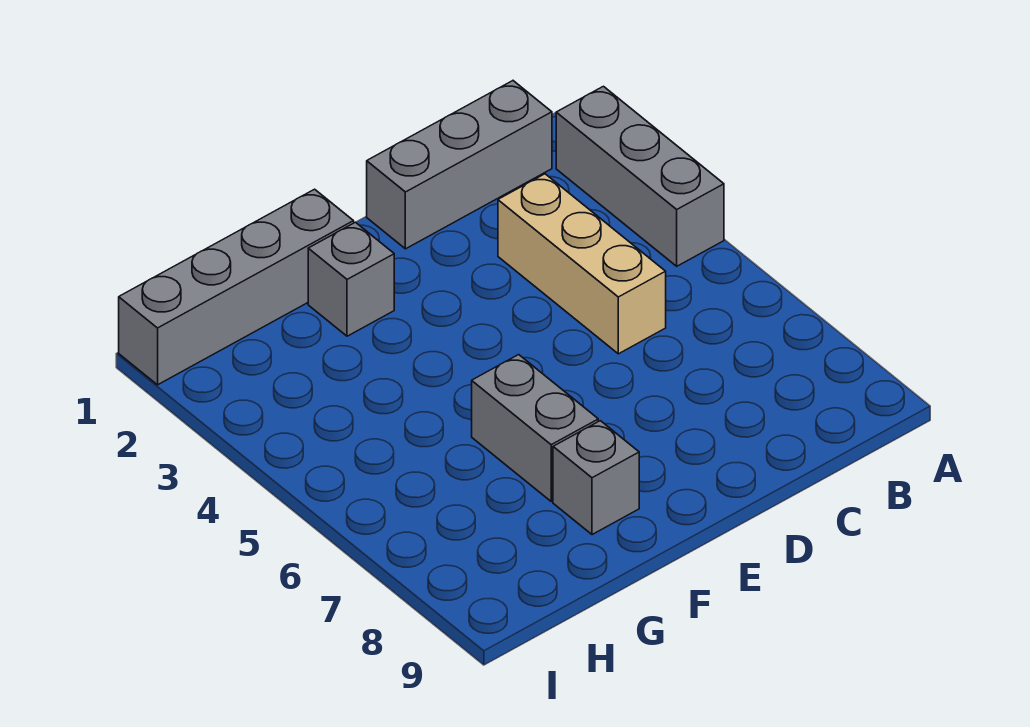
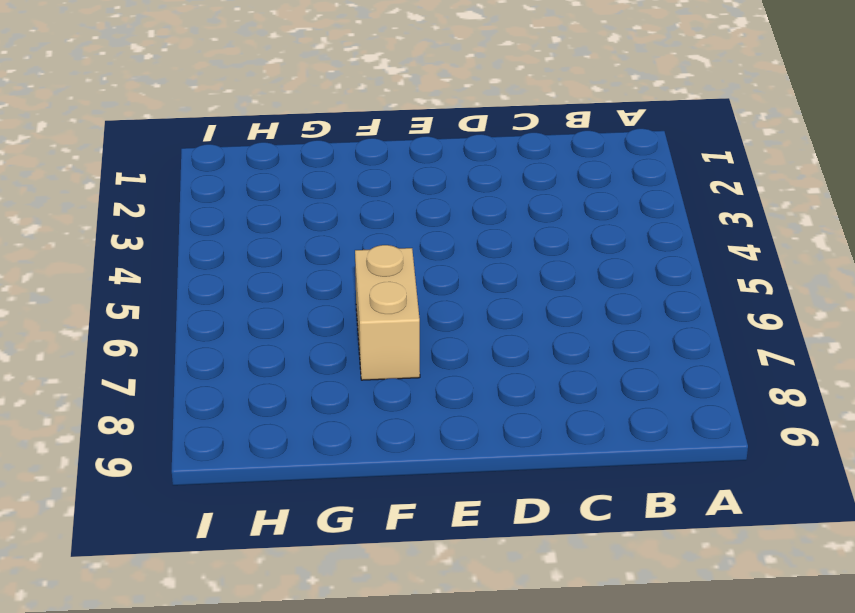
tan 1x2 brick [355,245,420,380] -> grey 1x2 brick [472,355,598,501]
none -> grey 1x3 brick [556,86,724,266]
none -> grey 1x3 brick [367,81,552,249]

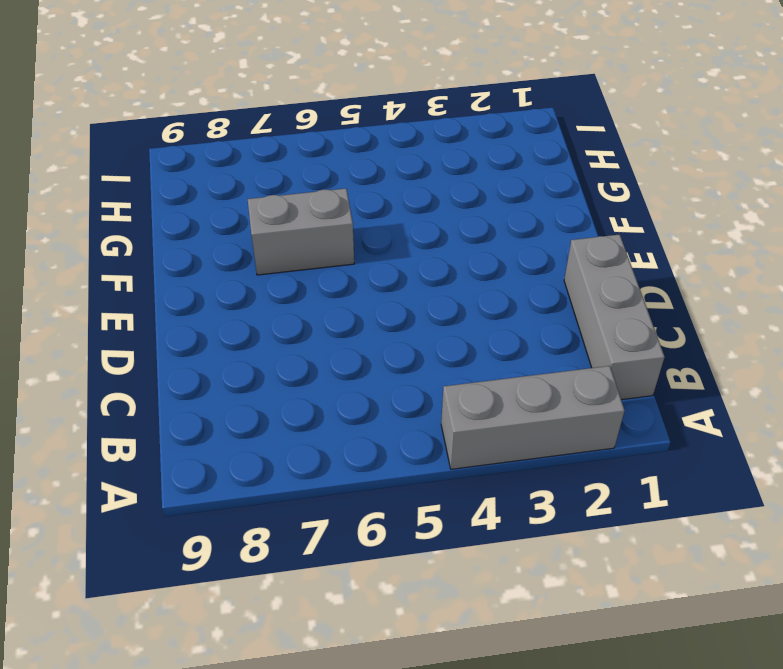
none -> tan 1x3 brick [498,174,666,354]
none -> grey 1x4 brick [119,189,354,385]

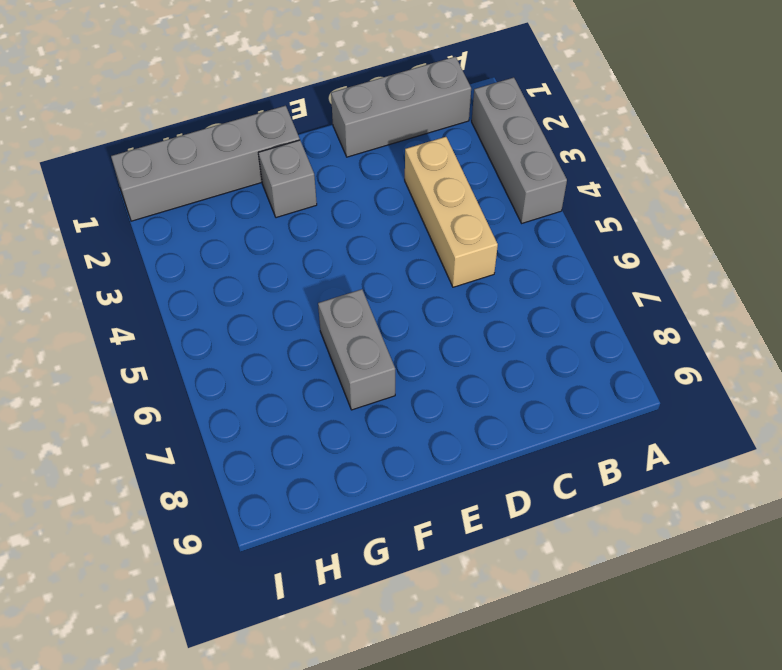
none -> grey 1x1 brick [553,421,639,535]

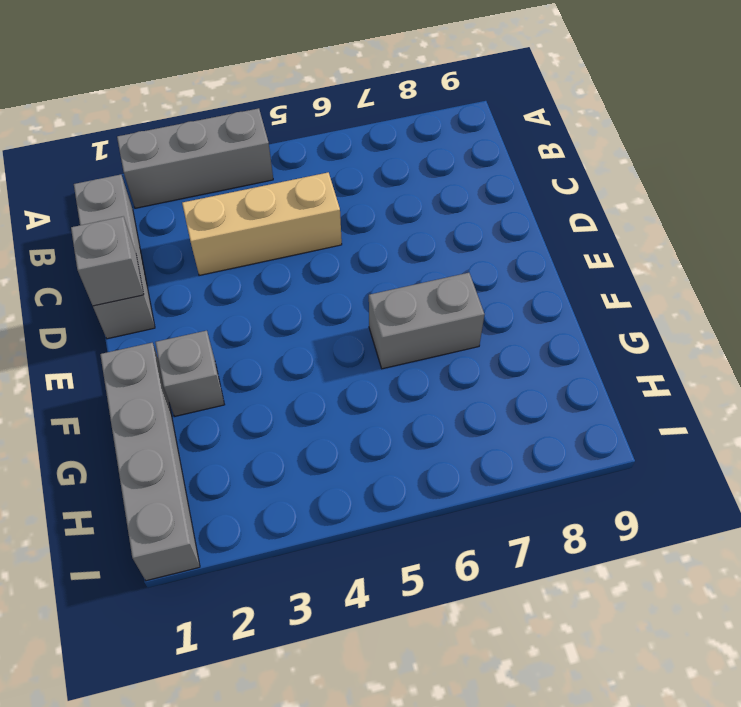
grey 1x1 brick [71,217,144,306] -> grey 1x1 brick moved to [553,421,639,535]

